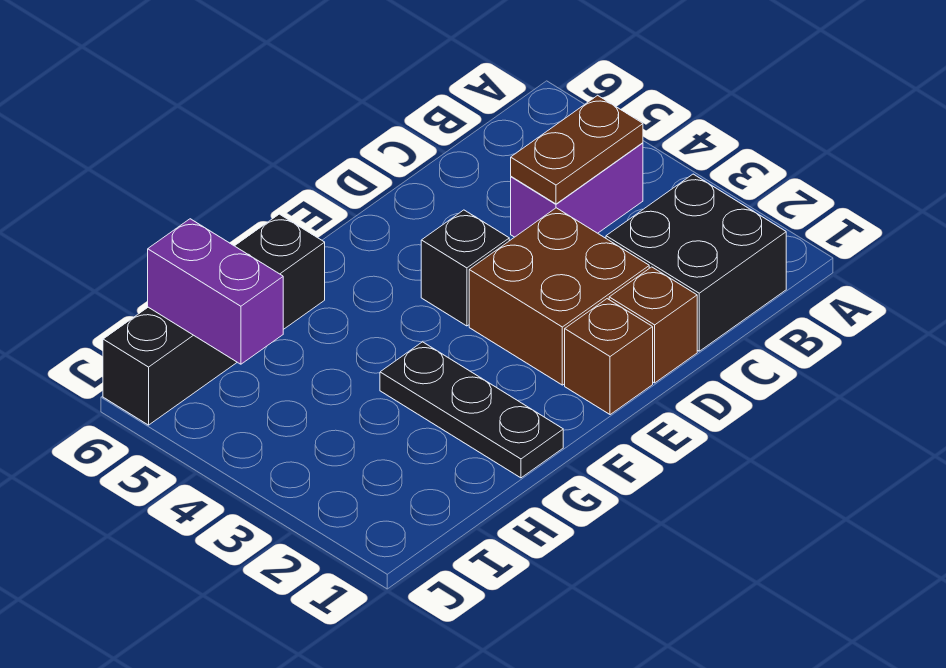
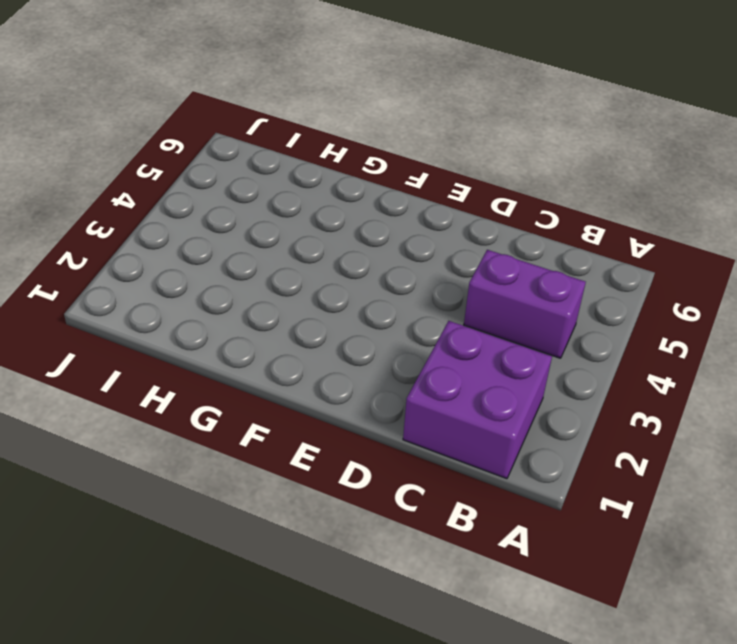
purple 2x2 brick [403,321,552,479] -> black 2x2 brick [606,174,786,351]
none -> brown 1x1 brick [609,267,697,383]
none -> brown 2x2 brick [469,208,649,385]

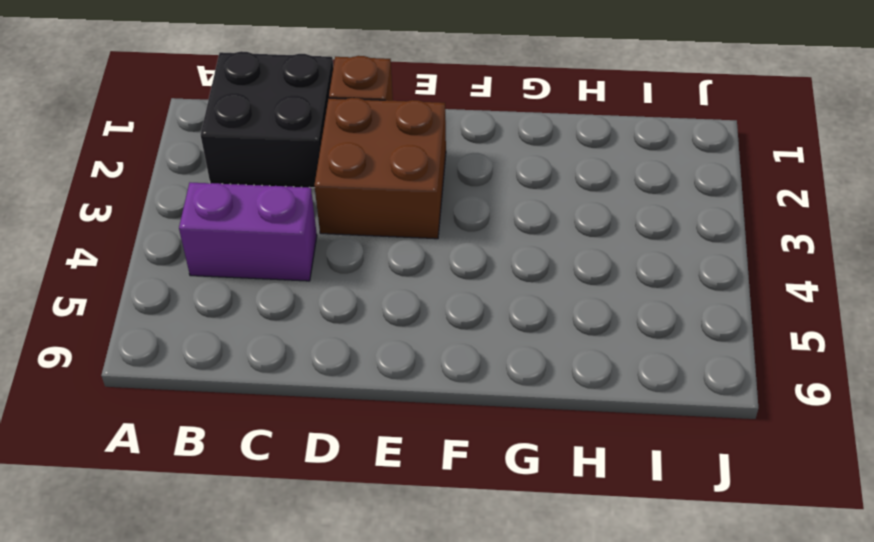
none -> brown 1x1 brick [565,299,653,415]
none -> black 1x1 brick [421,210,509,326]

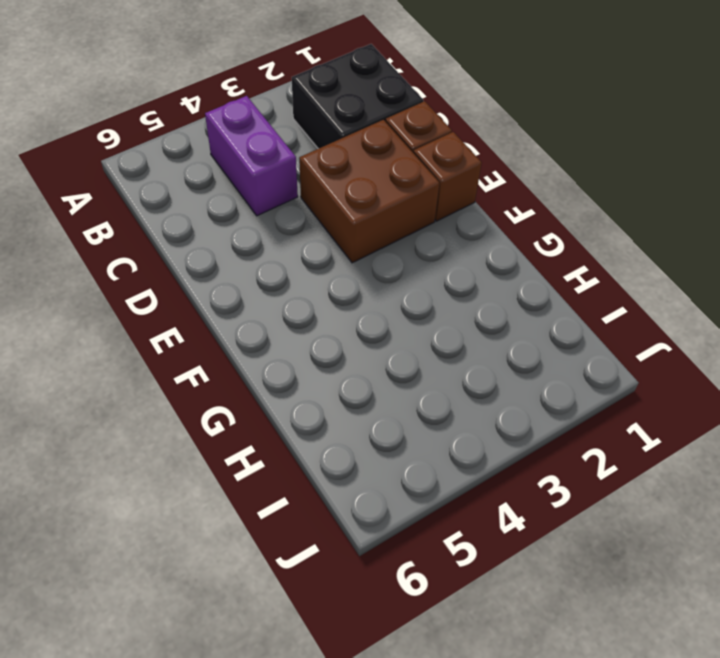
none -> black 1x1 brick [421,210,509,326]
none -> black 1x3 plate [380,342,563,478]

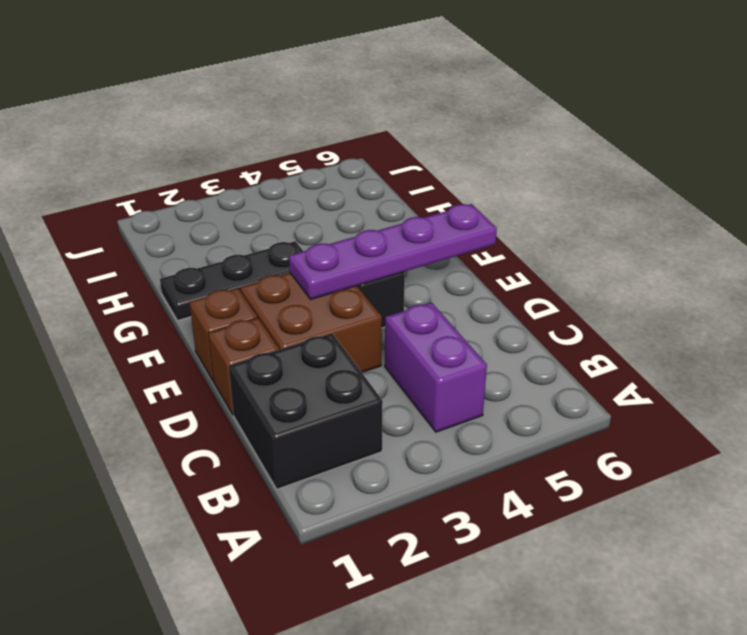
purple 1x4 plate [289,204,497,300] -> none
none -> black 1x4 brick [103,214,325,425]
none -> brown 1x2 plate [511,95,643,204]

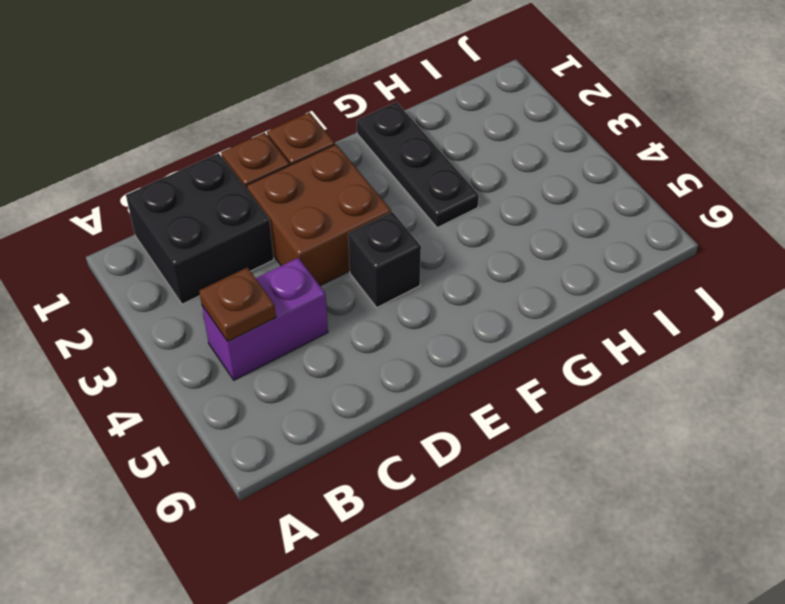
brown 1x1 plate [199,267,276,342] -> brown 1x2 plate [511,95,643,204]
none -> black 1x4 brick [103,214,325,425]
none -> purple 1x2 brick [148,219,283,364]

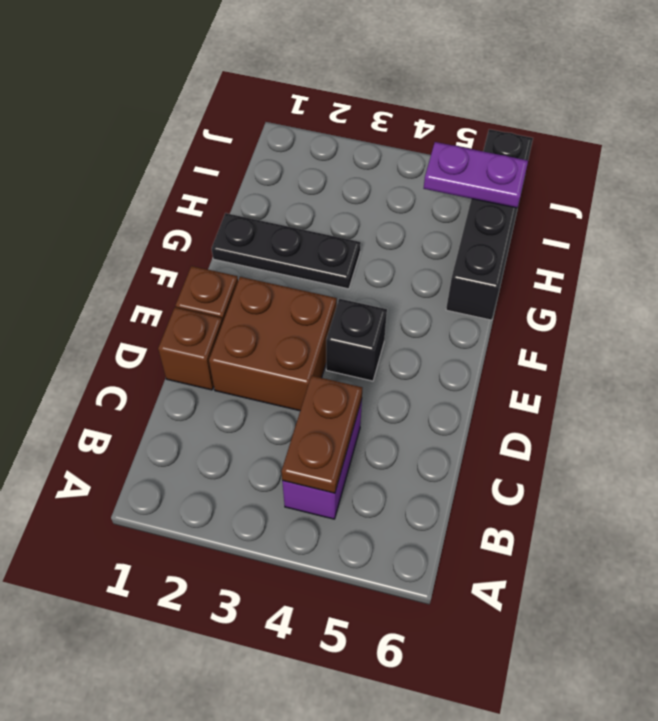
purple 1x2 plate [424,142,528,208] -> purple 1x2 brick [148,219,283,364]
none -> black 2x2 brick [606,174,786,351]

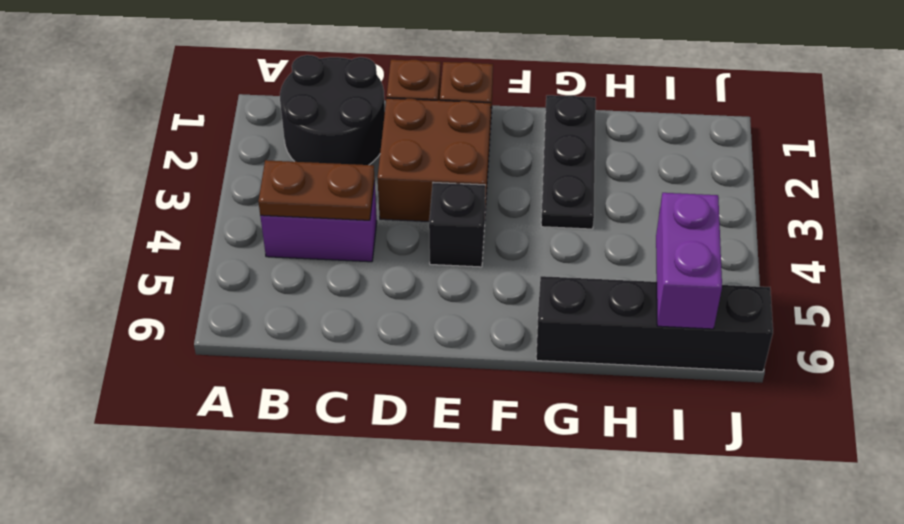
black 2x2 round brick [280,55,385,165] -> black 2x2 brick [606,174,786,351]

